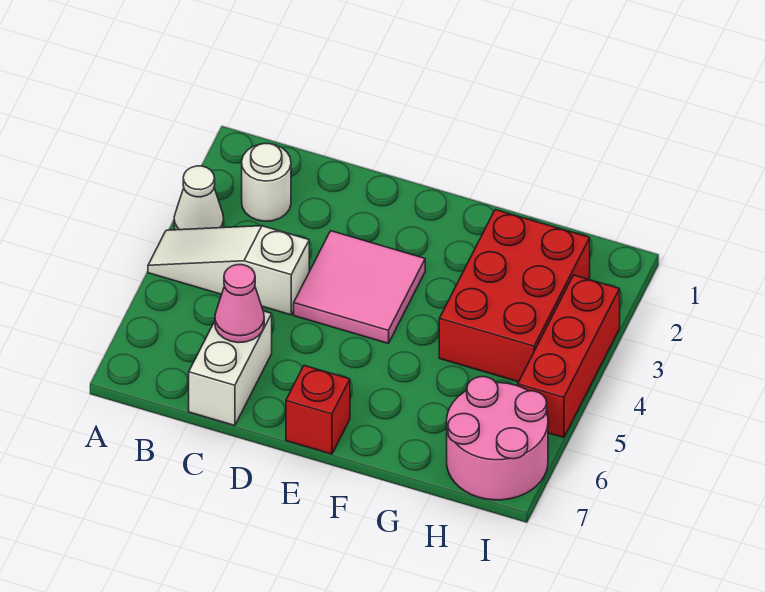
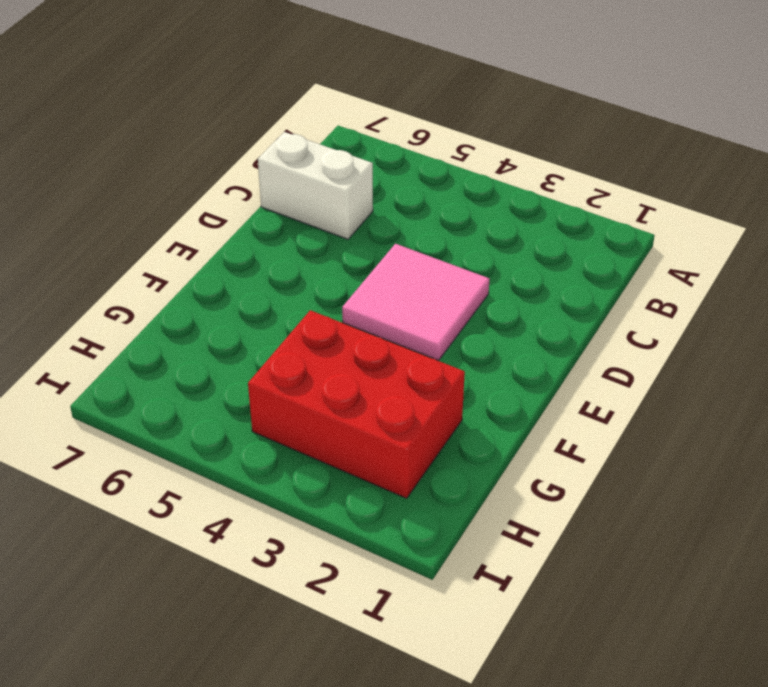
none -> white 1x1 cone [174,166,224,230]
none -> white 1x3 slope [148,226,309,315]

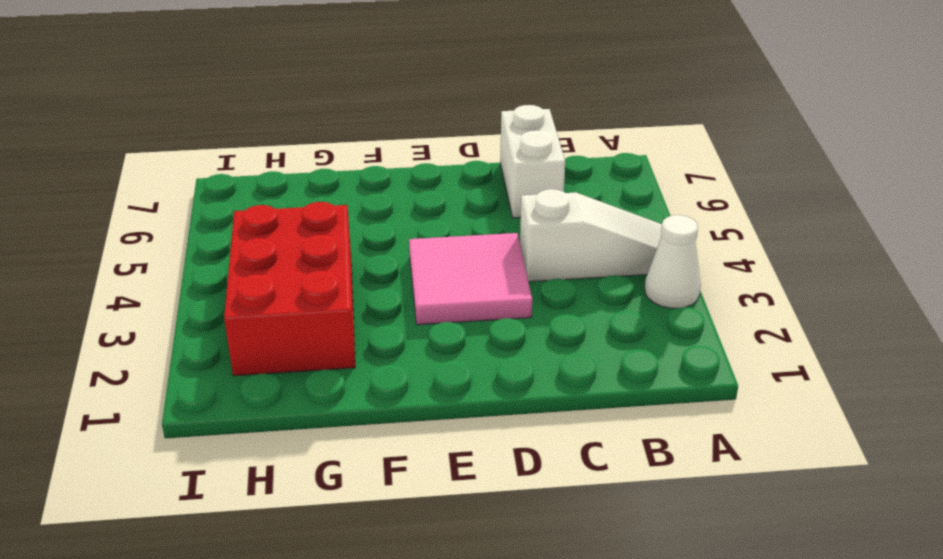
none -> white 1x1 round brick [242,143,291,221]
none -> red 1x1 brick [286,366,350,454]

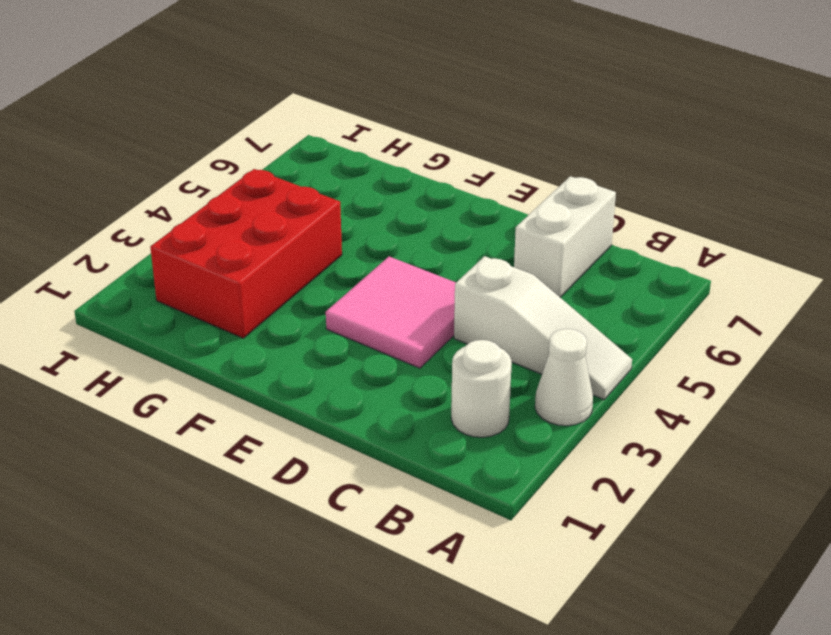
none -> red 1x1 brick [286,366,350,454]
none -> pink 2x2 round brick [447,377,548,500]

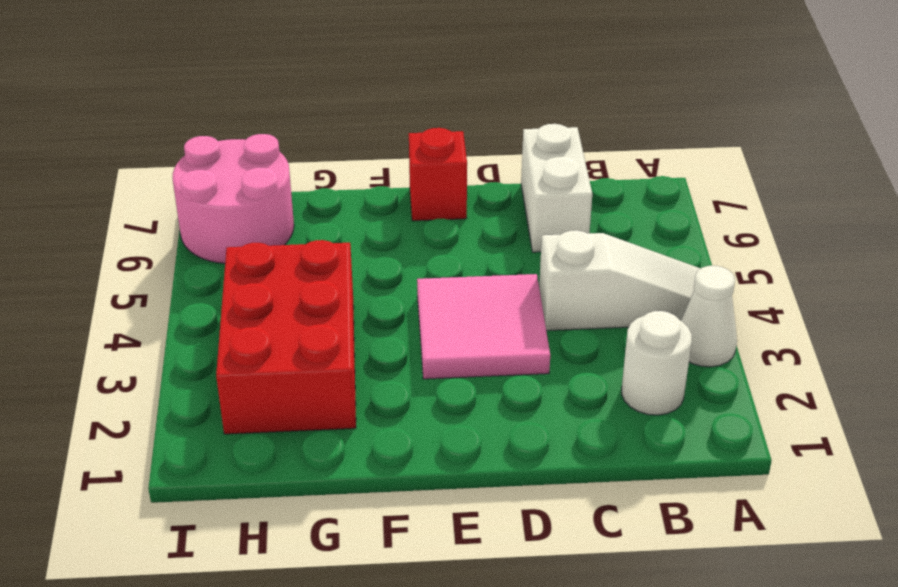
none -> red 1x3 brick [518,275,620,438]
none -> pink 1x1 cone [215,265,264,343]

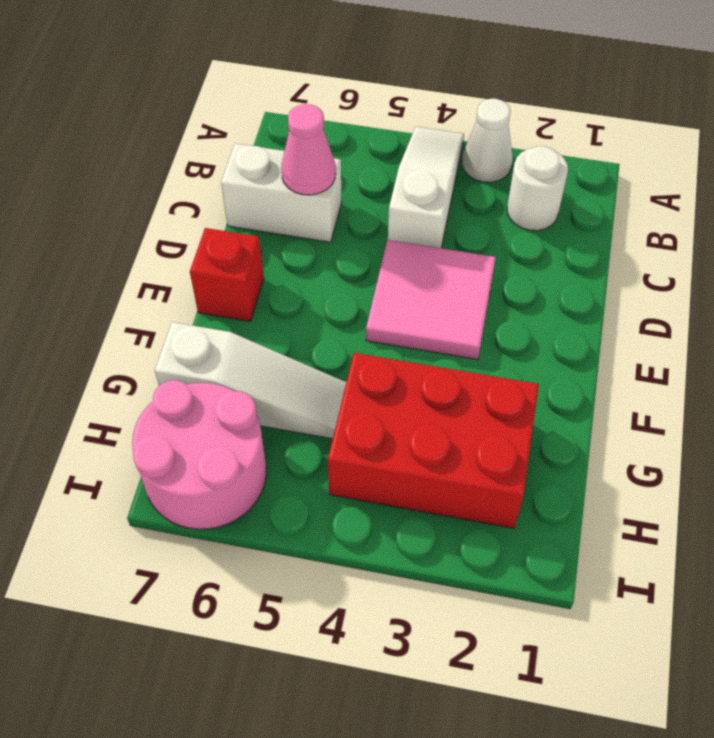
white 1x3 slope [155,322,346,439] -> none
none -> red 1x3 brick [518,275,620,438]

